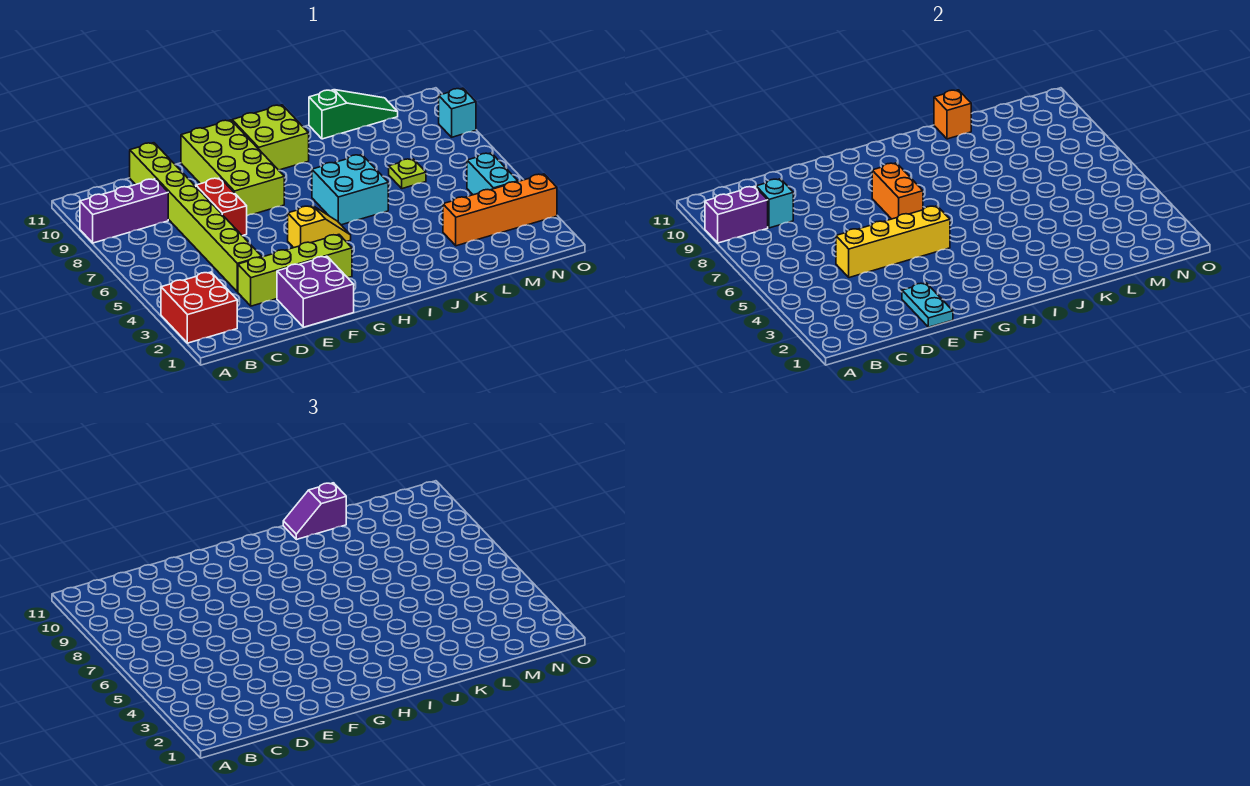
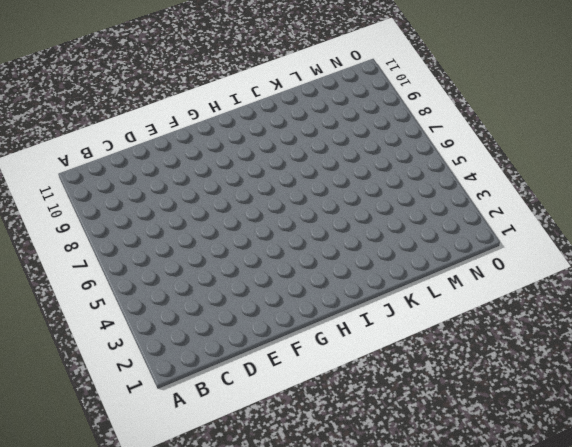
none -> red 2x2 brick [161,272,237,343]
none -> purple 1x3 brick [80,179,168,243]
none -> lime 1x4 brick [238,235,352,306]

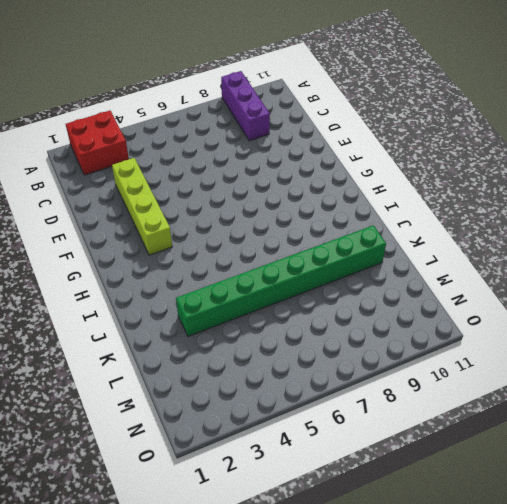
green 1x8 brick [176,225,386,336] -> none
none -> lime 1x8 brick [130,143,262,292]
none -> purple 2x2 brick [277,256,354,327]
none -> red 1x2 brick [196,178,247,236]

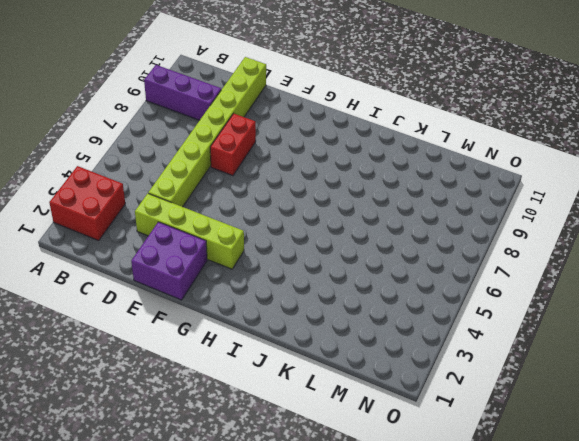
none -> lime 2x4 brick [181,120,284,216]
none -> yellow 1x2 slope [288,206,351,248]
none -> lime 2x2 brick [232,105,309,170]

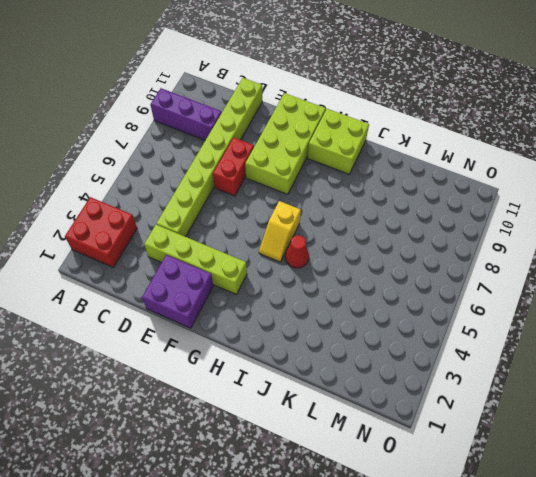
yellow 1x2 slope [259,201,301,262] -> yellow 1x2 slope turned to [288,206,351,248]
red 1x1 cone [285,235,309,268] -> none
none -> cyan 2x2 brick [312,155,388,225]
none -> green 1x3 slope [309,90,398,139]
none -> orange 1x4 brick [443,174,557,246]

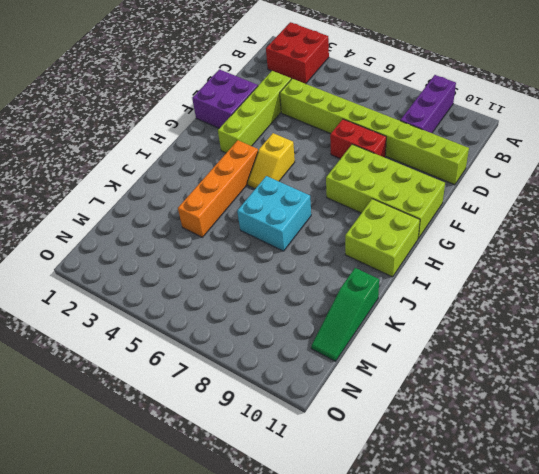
orange 1x4 brick [178,140,258,237] -> orange 1x4 brick moved to [443,174,557,246]
none -> lime 1x1 plate [389,159,426,189]
none -> cyan 1x2 brick [467,153,518,195]
none -> cyan 1x1 brick [439,88,476,137]

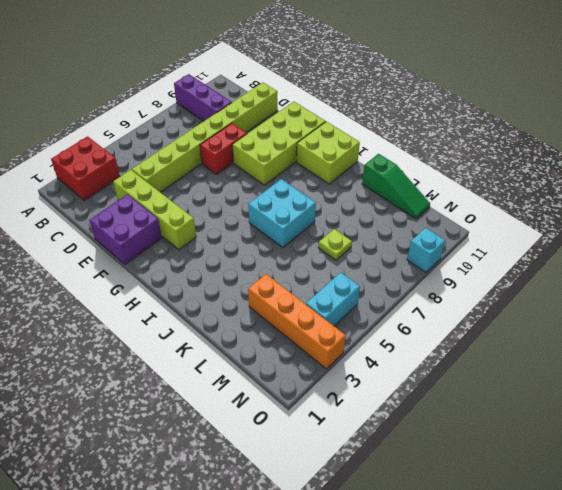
none -> yellow 1x2 slope [288,206,351,248]
none -> purple 1x2 brick [705,186,768,243]
none -> cyan 1x1 brick [756,179,793,228]

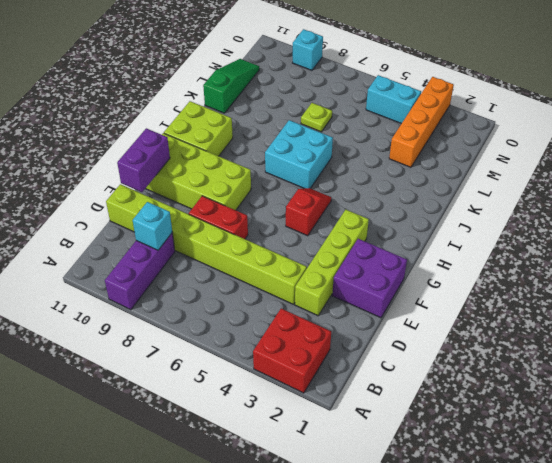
purple 1x2 brick [117,128,170,192] -> purple 1x2 brick moved to [705,186,768,243]
red 1x2 slope [286,188,331,236] -> yellow 1x2 slope [288,206,351,248]
none -> yellow 1x4 brick [836,206,950,278]
none -> cyan 1x2 plate [902,283,953,327]
none -> orange 1x2 brick [872,163,923,219]

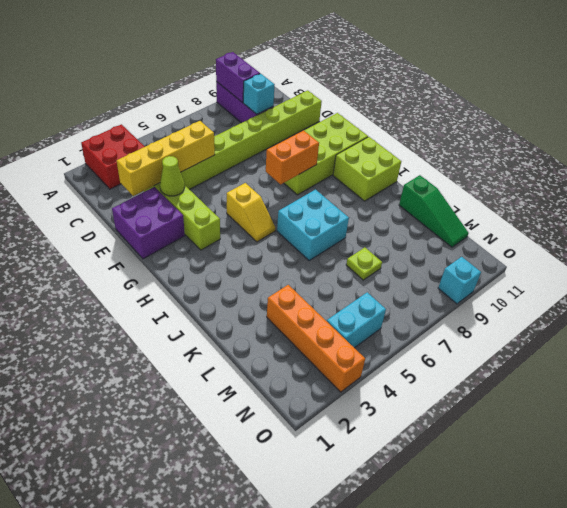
yellow 1x4 brick [117,121,215,196] -> yellow 1x4 brick turned to [836,206,950,278]
lime 1x1 cone [160,156,185,196] -> none
none -> red 1x2 brick [196,178,247,236]
none -> cyan 1x2 plate [902,283,953,327]
none -> orange 1x1 brick [934,90,971,139]

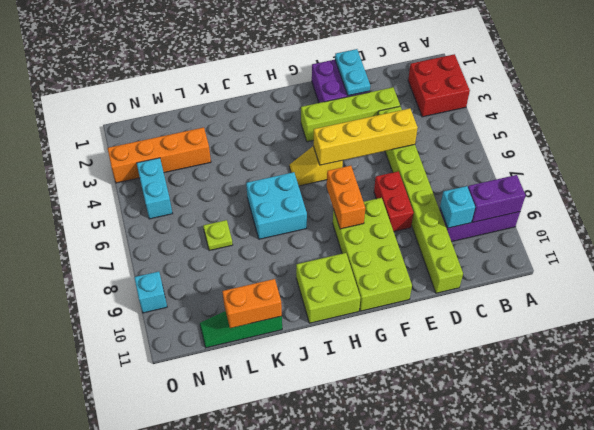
orange 1x2 brick [222,279,282,328] -> orange 1x1 brick [934,90,971,139]
none -> purple 1x2 slope [283,483,346,540]

